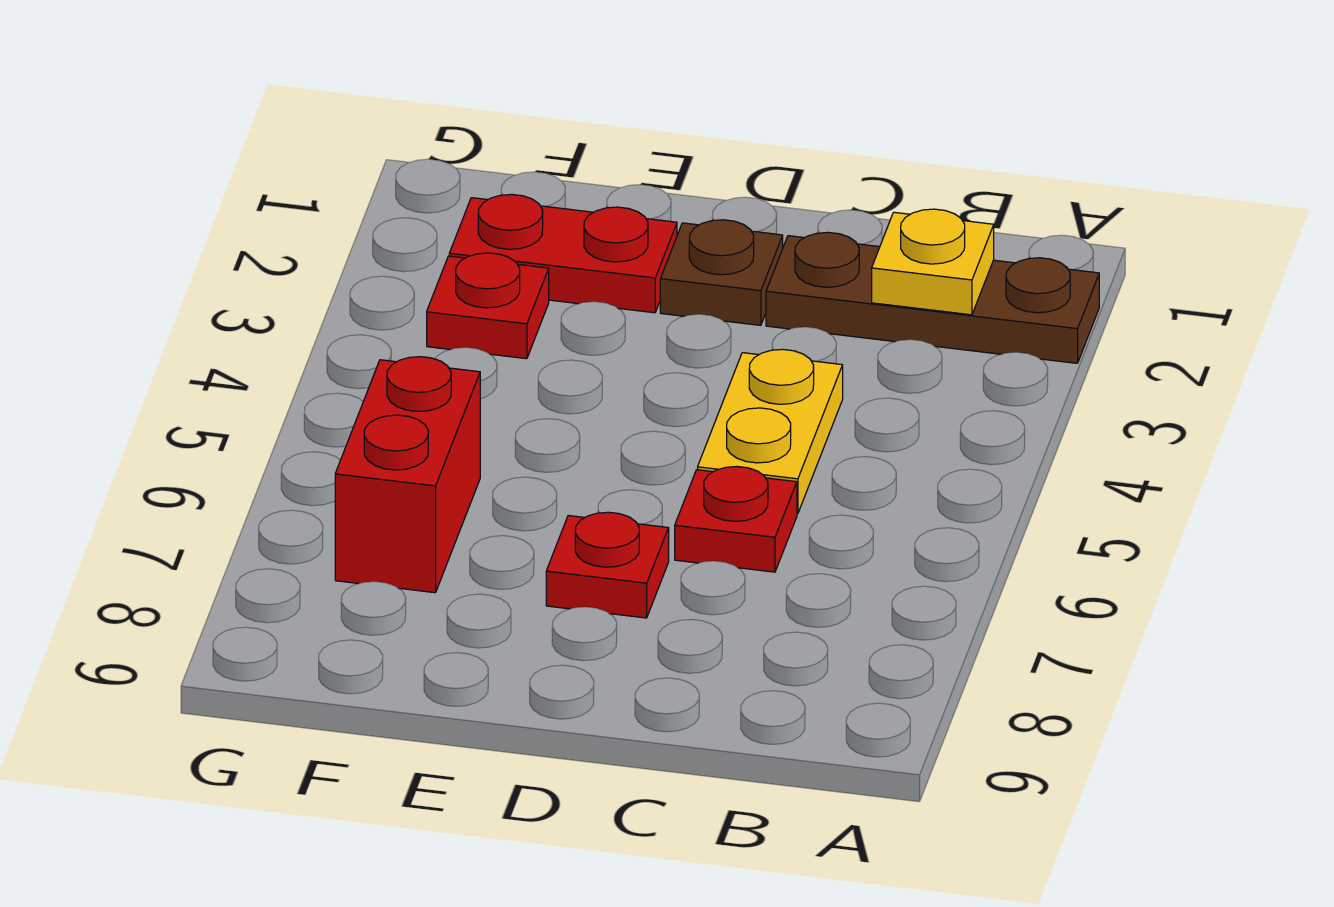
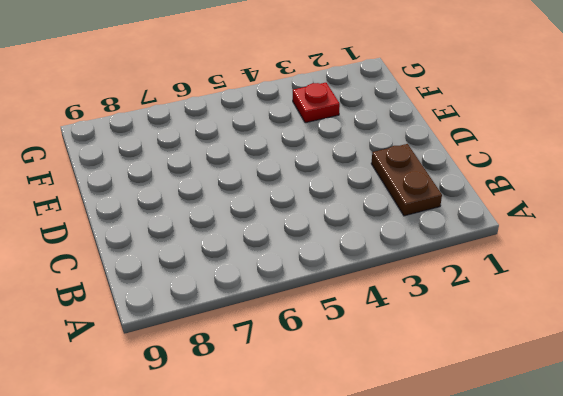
brown 1x2 plate [371,144,442,216] -> brown 1x3 plate [766,232,1099,363]
none -> yellow 1x2 plate [698,349,843,514]
none -> red 1x1 plate [675,467,797,572]

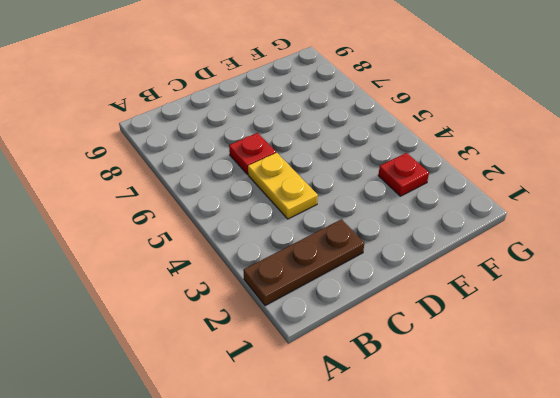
none -> brown 1x1 plate [660,220,783,325]
none -> red 1x1 plate [546,512,669,618]

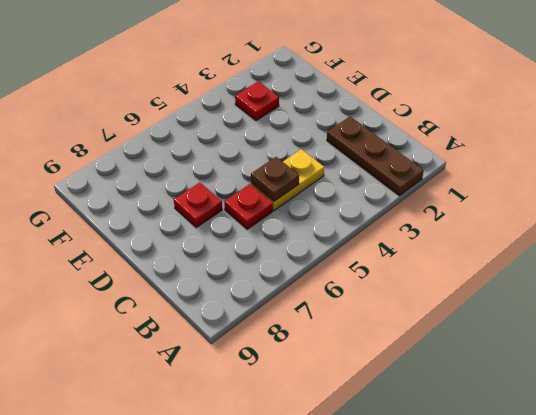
brown 1x1 plate [251,157,299,201] -> brown 1x1 plate moved to [660,220,783,325]
none -> red 1x2 plate [449,194,677,313]
none -> red 1x2 brick [335,357,480,593]

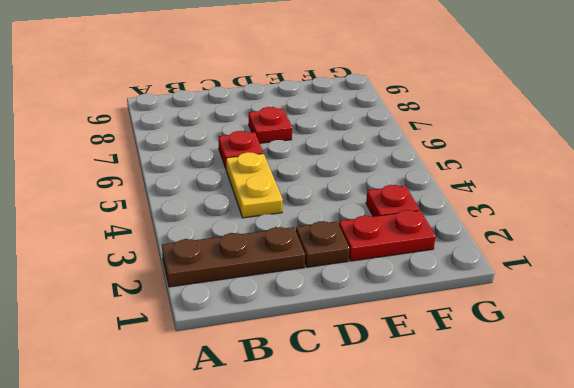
none -> red 1x2 brick [335,357,480,593]
none -> yellow 1x1 plate [872,209,994,315]

